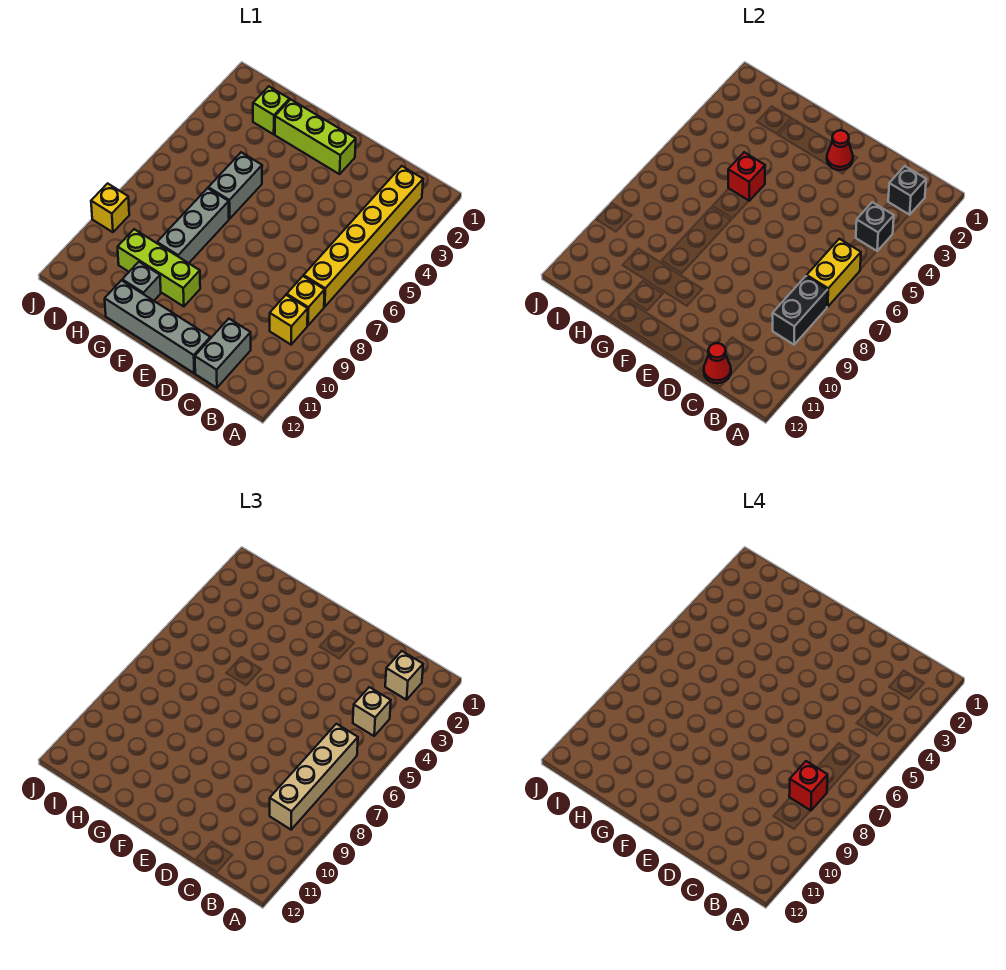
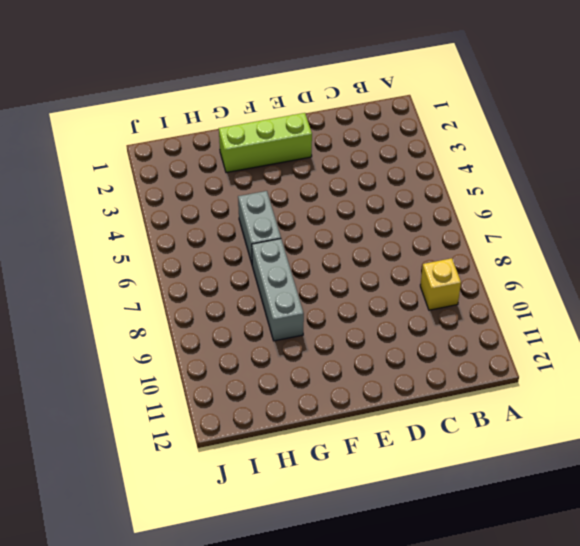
none -> yellow 1x6 brick [304,166,423,307]
none -> yellow 1x1 brick [287,276,325,326]
none -> grey 1x2 brick [195,319,251,388]

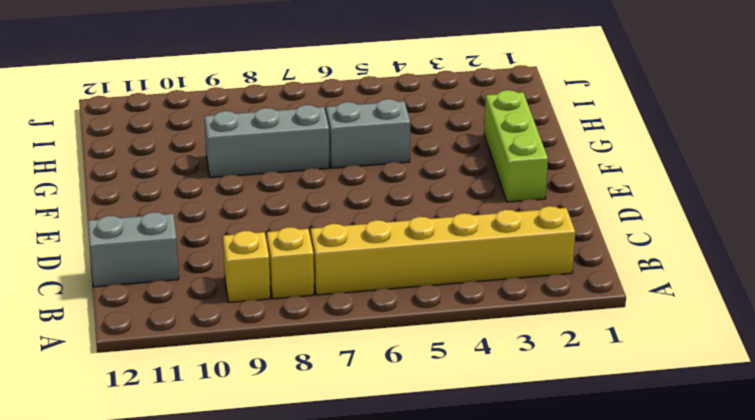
none -> grey 1x4 brick [105,280,210,373]
none -> lime 1x3 brick [118,229,200,307]
none -> grey 1x1 brick [122,262,161,301]

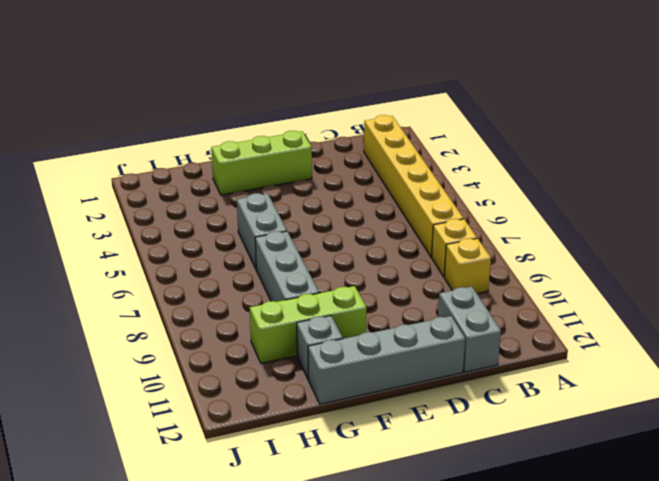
none -> lime 1x1 brick [253,86,290,134]
none -> yellow 1x1 brick [91,183,129,232]
none -> black 1x1 brick [888,166,926,215]

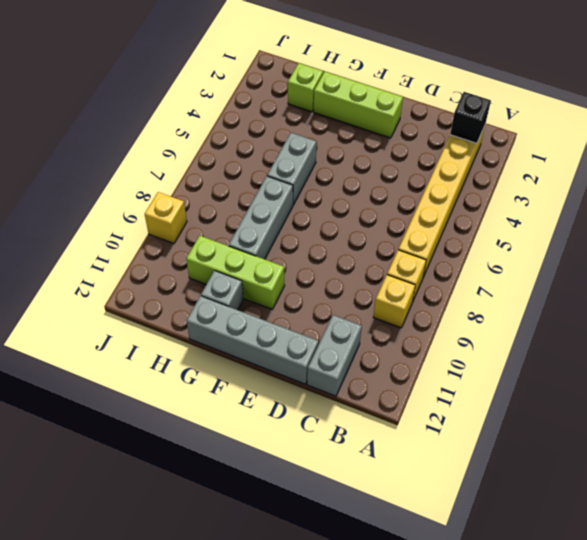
none -> black 1x1 brick [856,202,894,251]
none -> yellow 1x2 brick [807,239,861,307]
none -> black 1x2 brick [773,276,828,345]

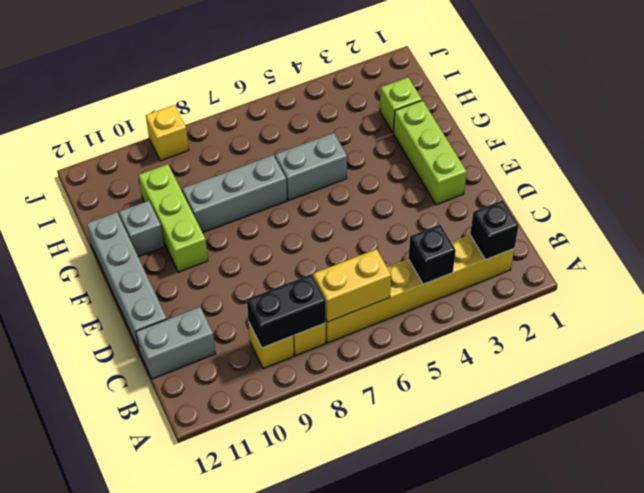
none -> red 1x1 cone [704,343,731,383]
none -> red 1x1 cone [827,130,853,170]
none -> red 1x1 brick [728,152,765,201]

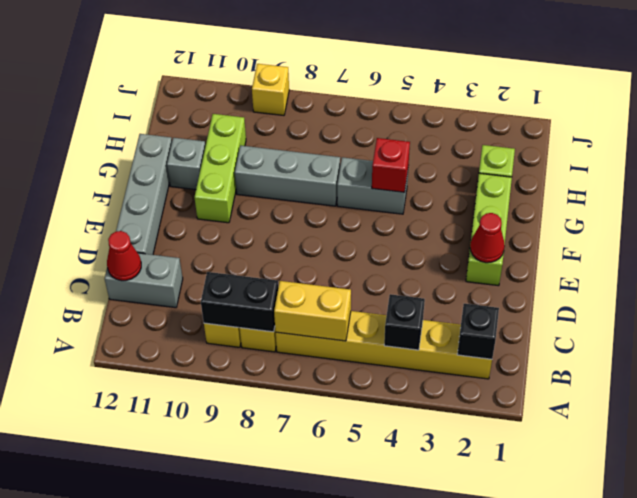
none -> tan 1x1 brick [385,651,423,700]
none -> tan 1x1 brick [353,687,391,736]
none -> tan 1x4 brick [270,724,358,830]

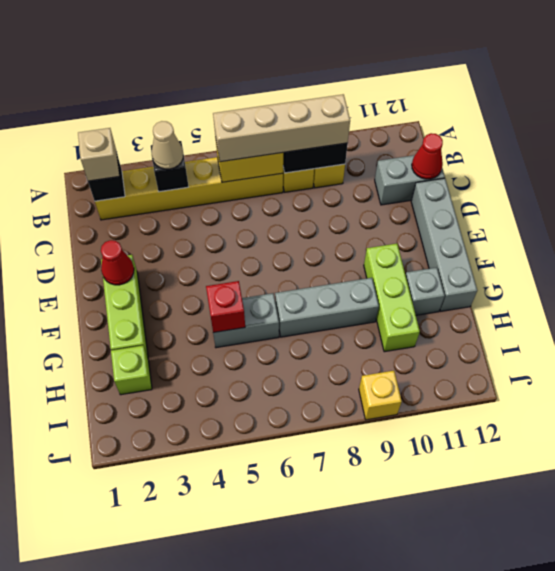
tan 1x1 cone [152,121,183,169] -> tan 1x1 brick [353,687,391,736]
none -> red 1x1 brick [789,761,828,811]

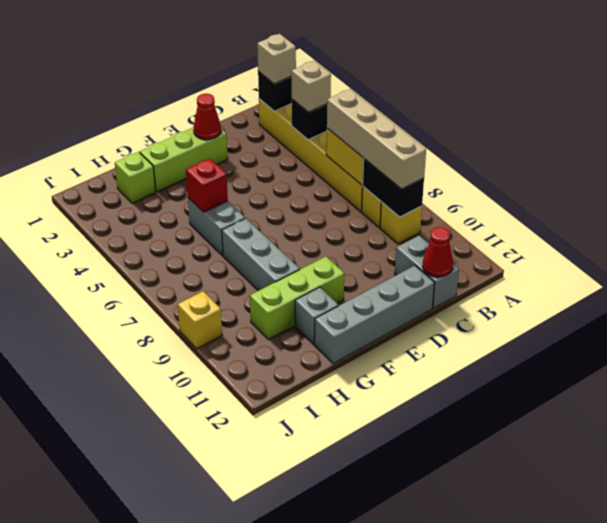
none -> red 1x1 brick [789,761,828,811]

